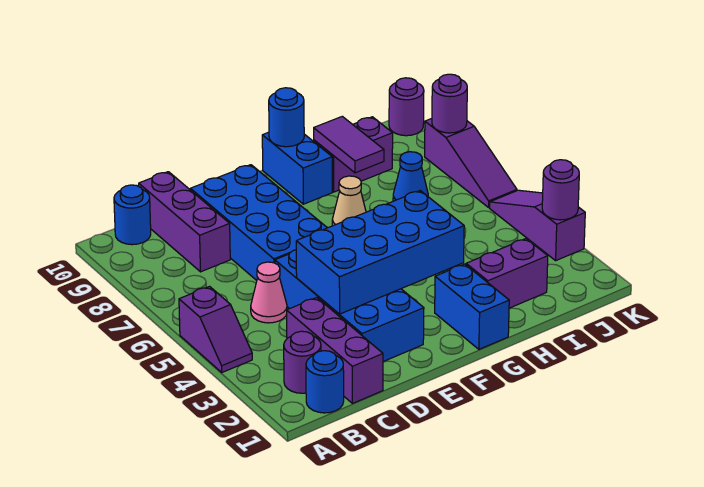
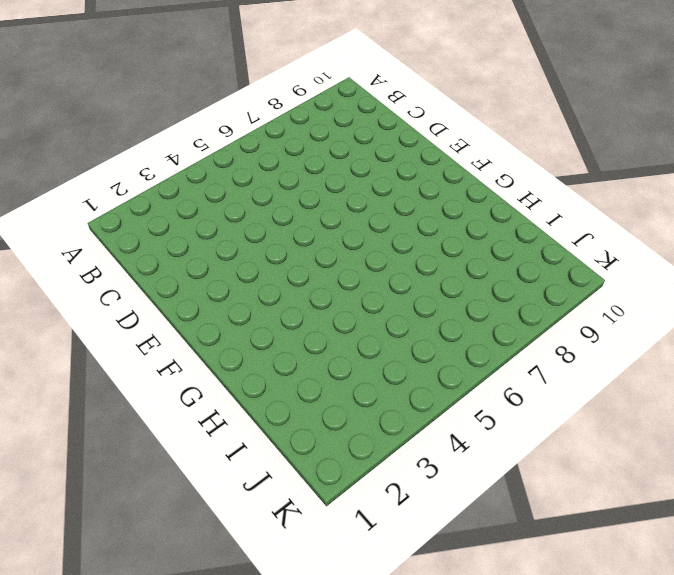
none -> purple 1x2 slope [179,286,252,372]
none -> blue 1x1 round brick [306,351,344,413]
none -> purple 1x1 round brick [284,331,321,393]

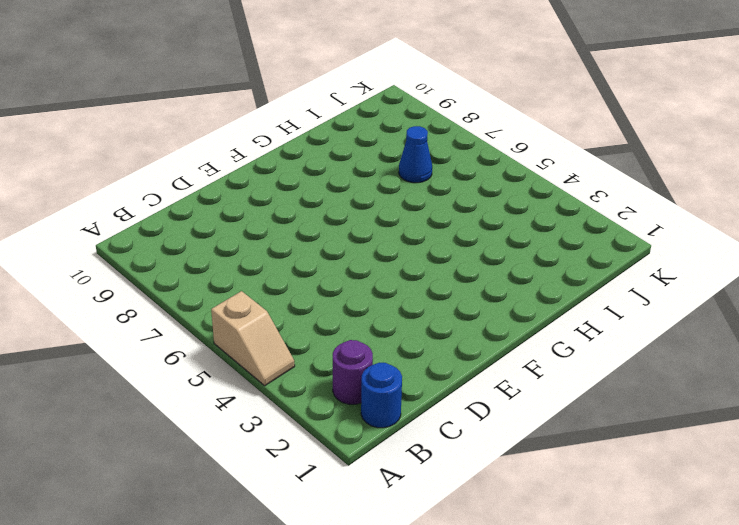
tan 1x2 slope [211,291,295,386] -> purple 1x2 slope [179,286,252,372]
none -> blue 1x1 round brick [114,185,151,245]
none -> purple 1x3 brick [287,298,383,403]
none -> pink 1x1 cone [251,262,287,323]

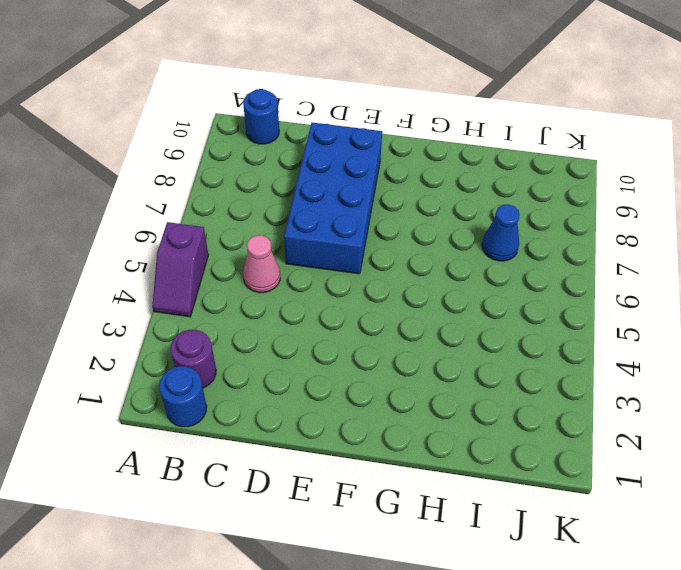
none -> purple 1x3 brick [287,298,383,403]
none -> purple 1x3 brick [139,172,230,272]
none -> blue 2x4 brick [275,250,424,362]

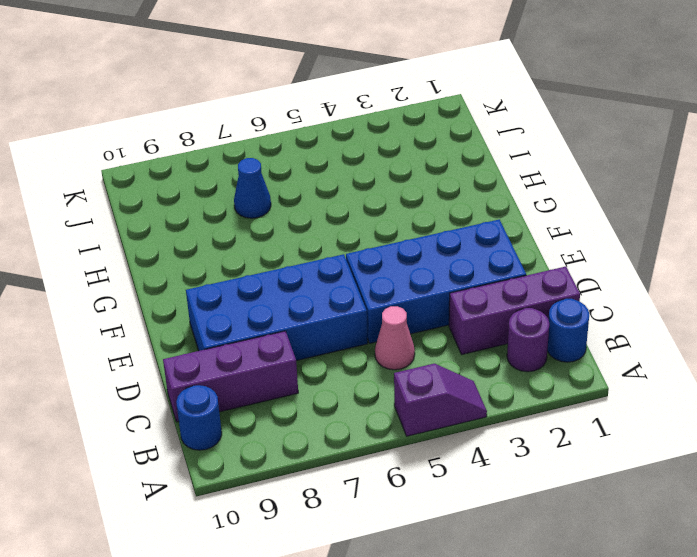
none -> blue 1x2 brick [435,264,509,349]
none -> tan 1x1 cone [332,176,366,226]
none -> blue 1x2 brick [262,132,332,204]

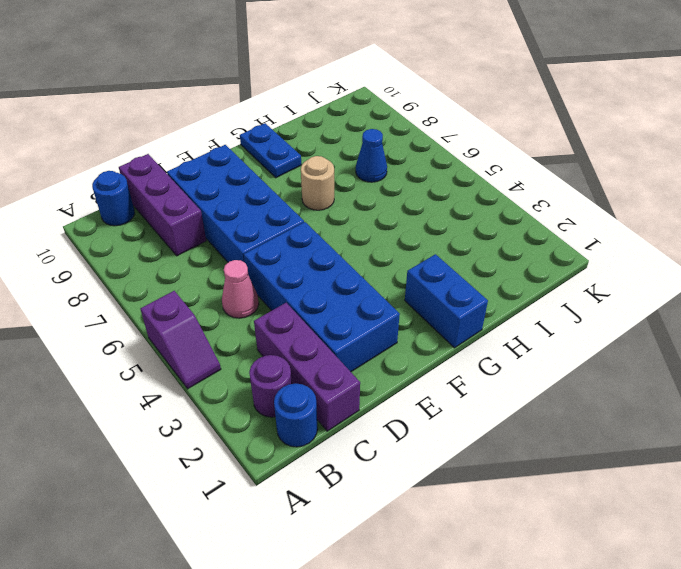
tan 1x1 round brick [301,156,334,210] -> tan 1x1 cone [332,176,366,226]
blue 1x2 plate [240,123,301,178] -> blue 1x2 brick [262,132,332,204]
none -> purple 1x2 brick [466,239,548,308]
none -> purple 1x2 brick [314,117,393,192]
none -> purple 1x3 slope [490,190,585,261]

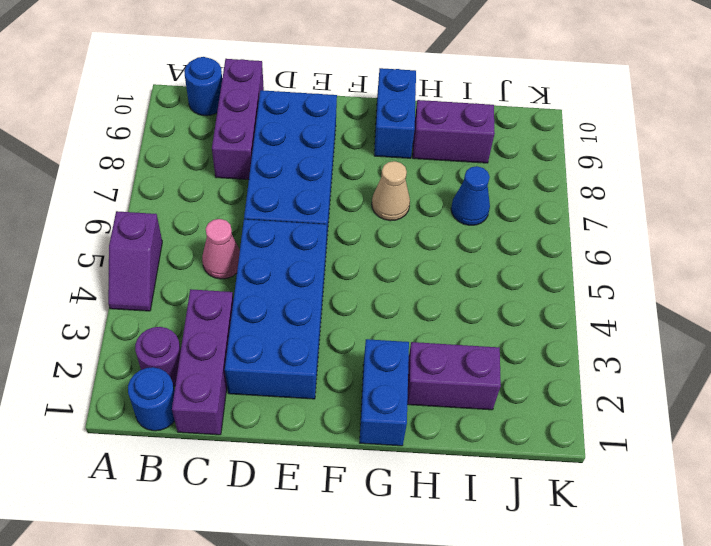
none -> purple 1x3 slope [490,190,585,261]
none -> purple 1x3 slope [425,119,517,207]
none -> purple 1x1 round brick [389,78,424,136]

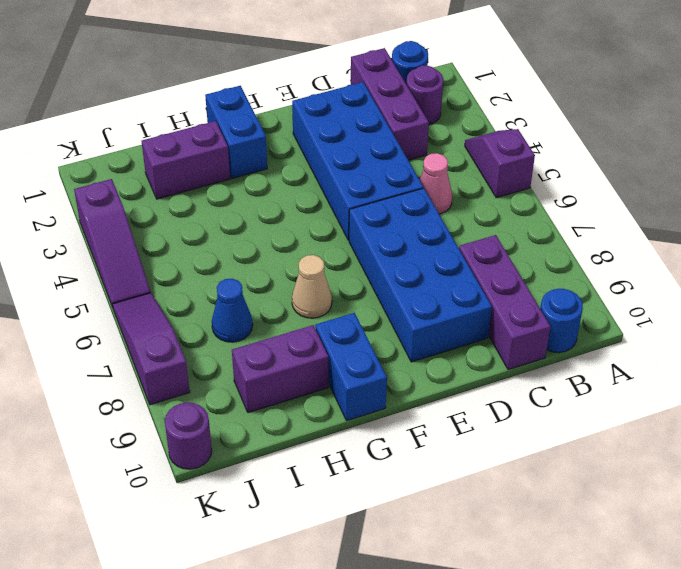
none -> blue 2x4 brick [296,191,464,314]
none -> blue 1x1 round brick [269,88,304,147]
none -> purple 1x2 tile [314,116,384,173]

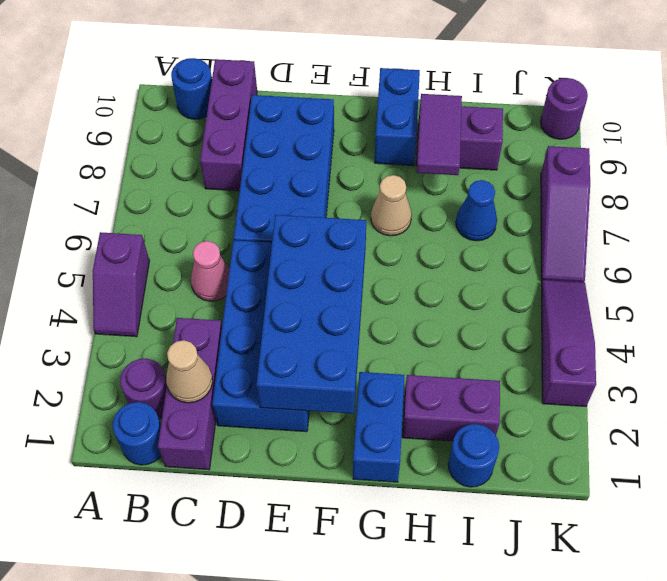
tan 1x1 cone [166,340,212,403] -> none
blue 2x4 brick [256,215,366,414] -> blue 2x4 brick turned to [296,191,464,314]
blue 1x1 round brick [448,424,499,487] -> blue 1x1 round brick moved to [269,88,304,147]
none -> purple 1x1 round brick [542,160,579,220]
none -> purple 1x1 round brick [432,74,467,133]

